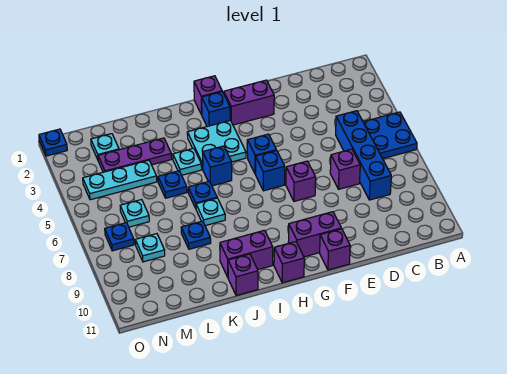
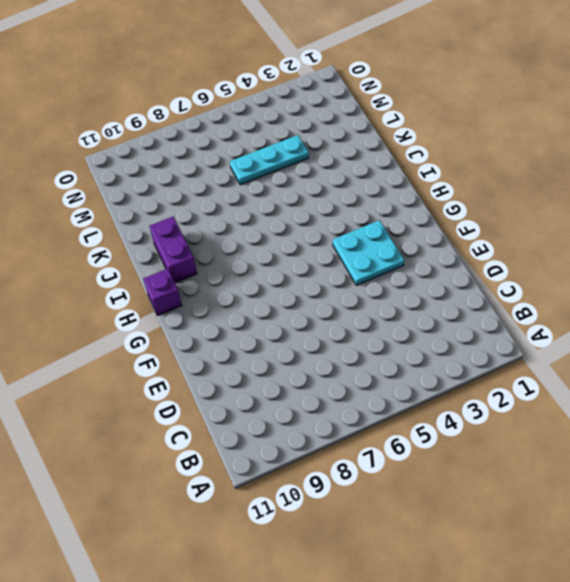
cyan 2x2 plate [333,220,404,285] -> cyan 2x2 plate moved to [187,121,246,169]
cyan 1x3 plate [230,135,309,185] -> cyan 1x3 plate turned to [83,160,157,200]
none -> blue 2x2 plate [363,112,417,159]
none -> blue 1x4 brick [336,111,391,200]
none -> purple 1x1 brick [330,149,360,189]

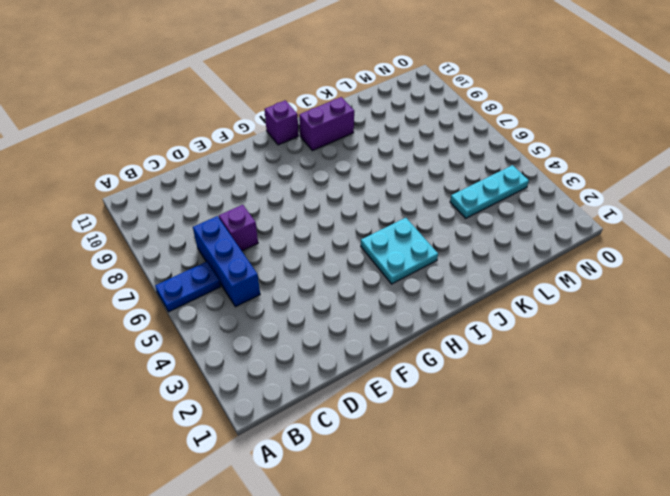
blue 1x2 plate [155,262,221,312] -> blue 2x2 plate [363,112,417,159]
blue 1x3 brick [193,216,260,307] -> blue 1x4 brick [336,111,391,200]
none -> purple 1x2 brick [224,80,274,125]
none -> purple 1x1 brick [286,161,316,201]
none -> purple 1x2 brick [288,212,341,257]

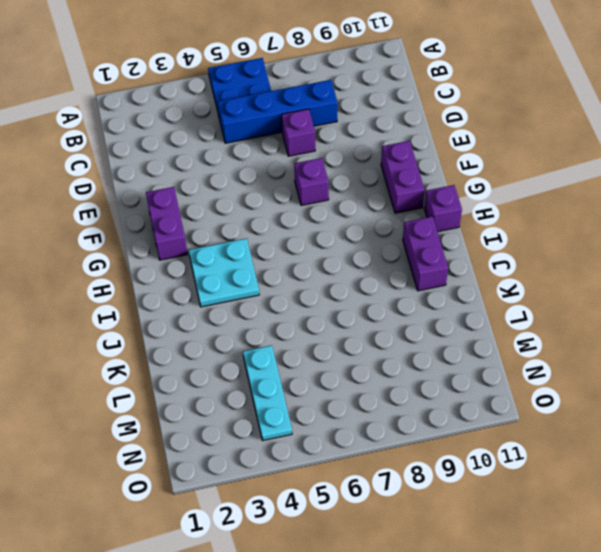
none -> purple 1x1 brick [320,229,350,270]
none -> blue 1x1 brick [247,134,276,174]
none -> blue 1x1 brick [256,150,285,191]

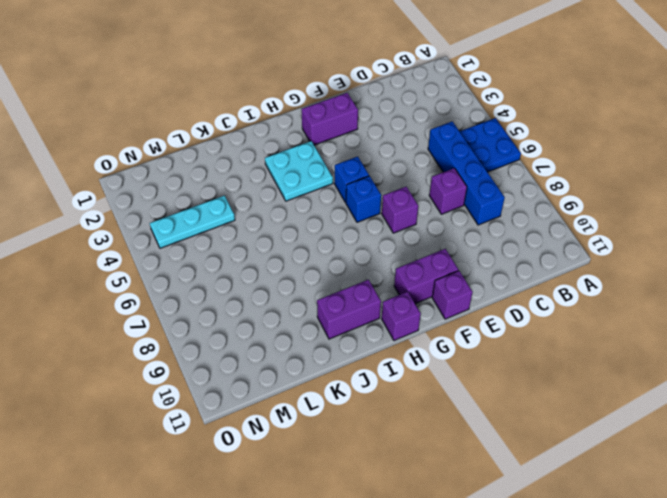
none -> purple 1x1 brick [194,76,222,115]
none -> blue 1x1 brick [202,92,230,126]
none -> blue 1x1 brick [203,146,232,186]

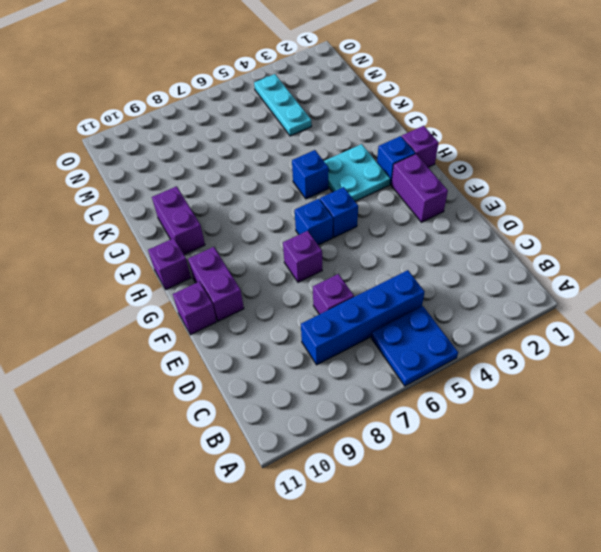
none -> cyan 1x1 plate [173,148,202,175]
none -> blue 1x1 plate [188,181,217,208]
none -> cyan 1x1 plate [196,198,225,226]

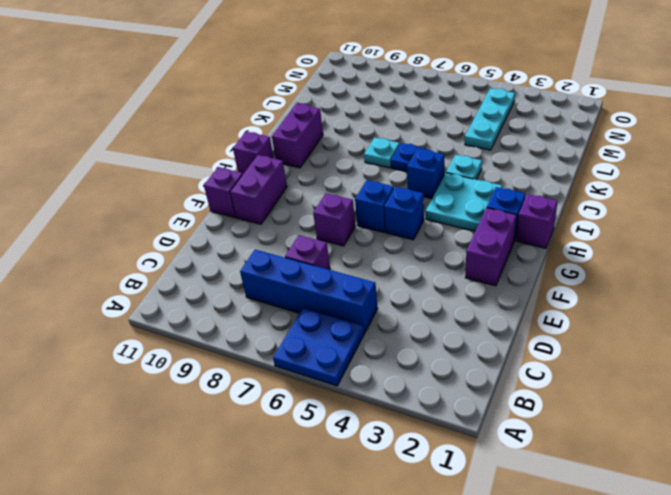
none -> purple 1x1 brick [228,254,258,296]
none -> purple 1x3 plate [98,138,172,172]
none -> blue 1x1 plate [158,171,187,198]

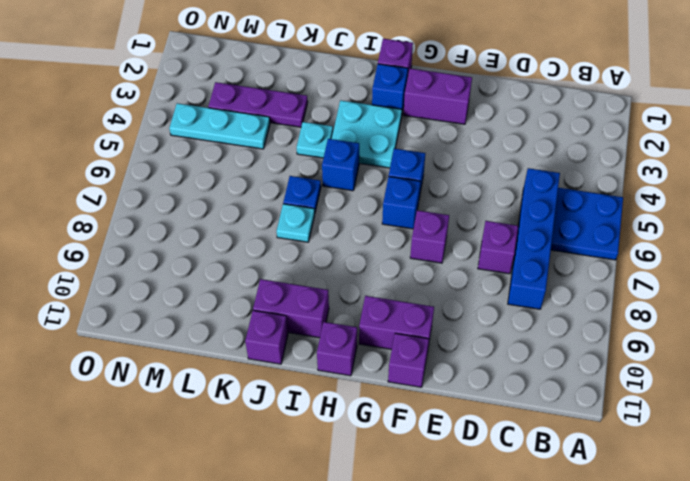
none -> blue 1x1 plate [158,171,187,198]
none -> blue 1x1 plate [181,221,211,249]
none -> cyan 1x1 plate [91,134,119,160]

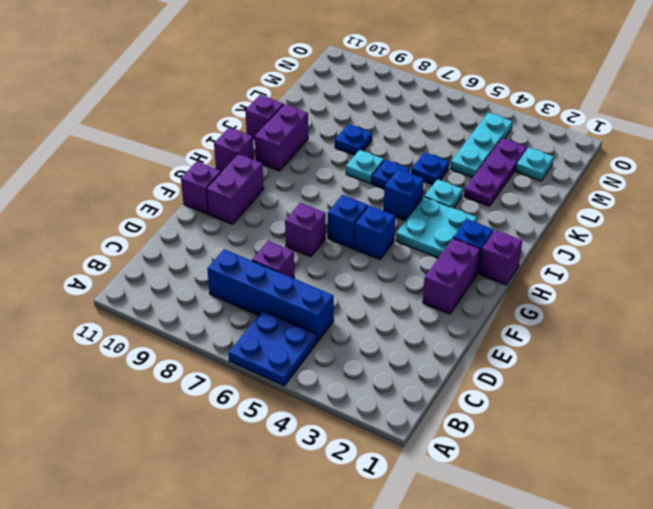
none -> cyan 1x1 plate [120,200,149,227]
none -> cyan 1x1 plate [135,234,165,262]
none -> blue 1x1 plate [105,223,134,251]

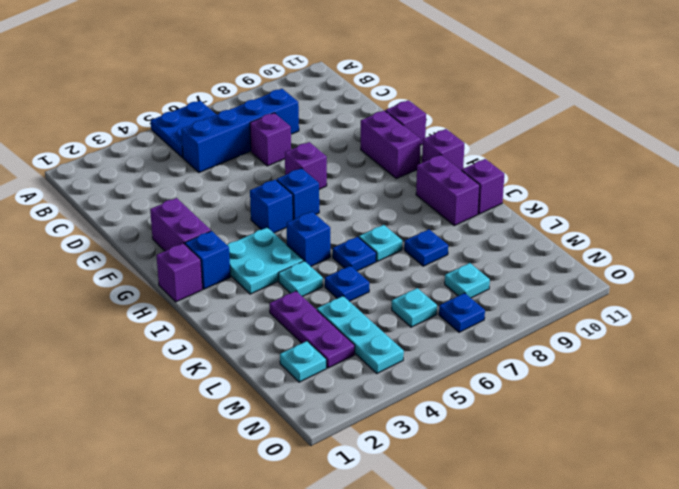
none -> blue 1x1 plate [39,129,67,156]

